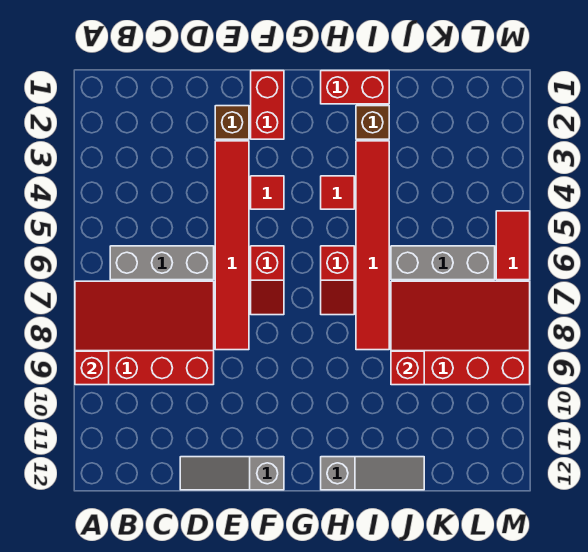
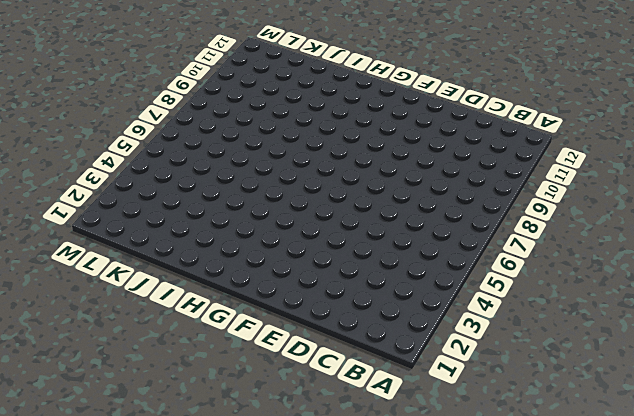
none -> red 3x4 slope [75,281,214,385]
none -> grey 1x3 brick [110,246,214,280]
none -> grey 1x3 slope [180,457,284,490]

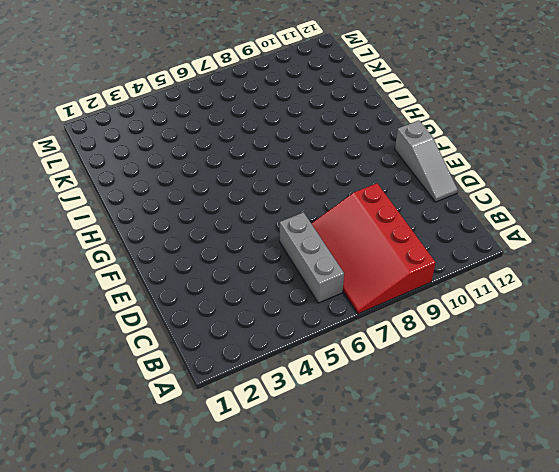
none -> brown 1x1 brick [215,106,249,139]
none -> red 1x6 tile [215,141,249,350]
none -> red 1x2 brick [251,71,284,139]

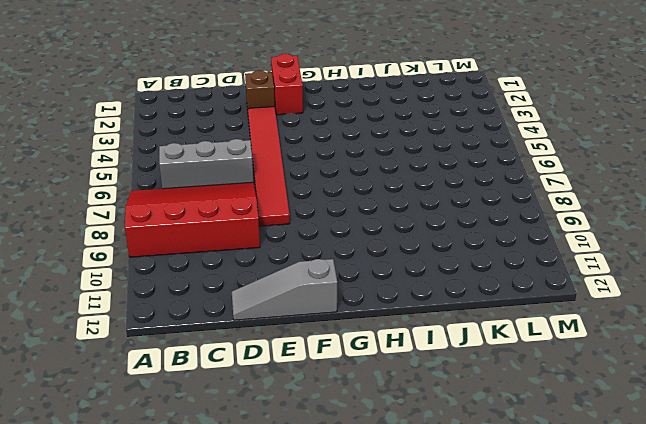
none -> red 1x1 tile [251,176,284,209]
none -> red 1x2 slope [251,246,284,315]
none -> red 1x2 brick [321,71,389,104]

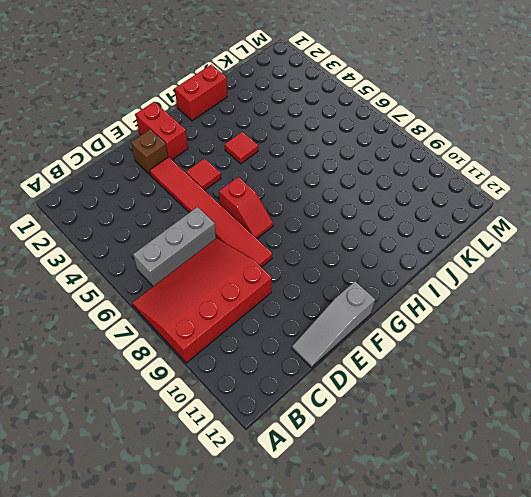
none -> red 1x2 slope [321,246,354,315]
none -> grey 1x3 slope [321,457,424,490]
none -> brown 1x1 brick [356,106,389,139]

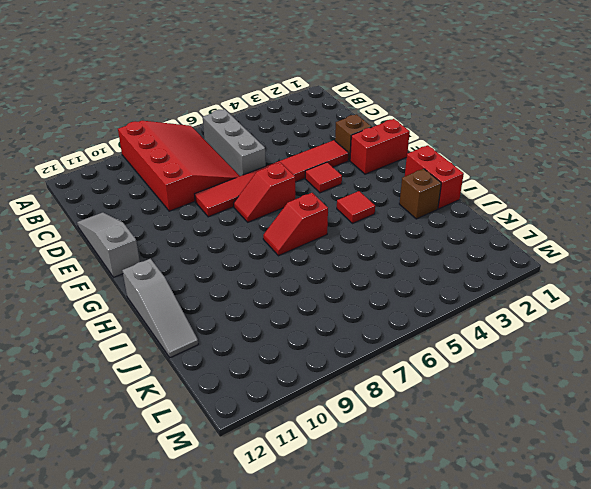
none -> red 1x6 tile [356,141,389,350]
none -> grey 1x3 brick [391,246,495,280]
none -> red 3x4 slope [391,281,530,385]

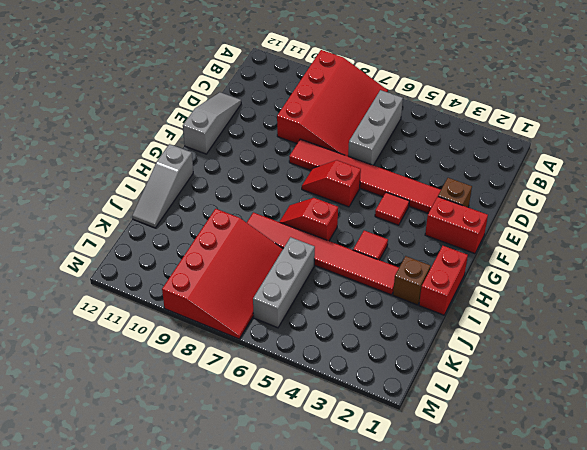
none -> red 1x2 tile [496,211,530,280]
none -> red 1x1 brick [75,351,109,385]
none -> red 1x1 brick [391,351,424,385]

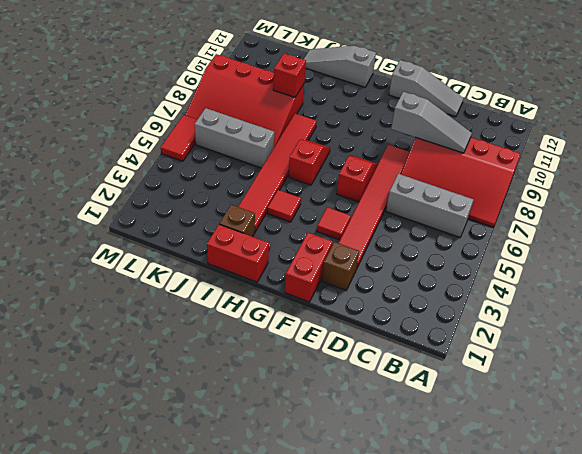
grey 1x3 slope [391,92,472,153] -> none
none -> red 1x1 brick [75,351,109,385]

